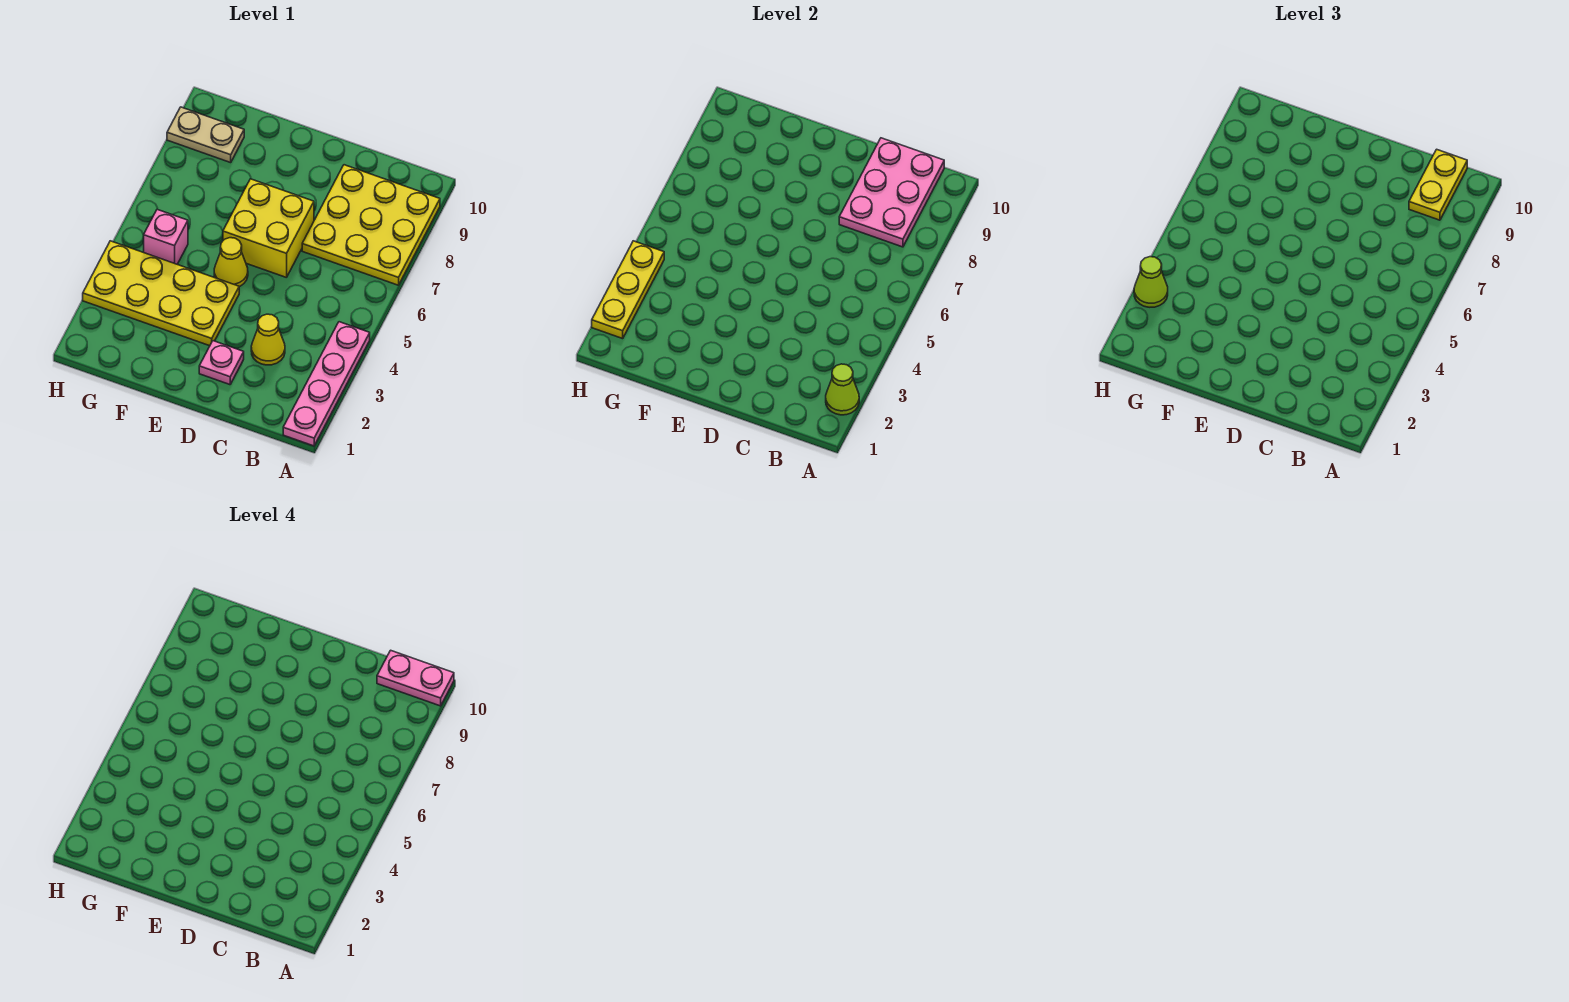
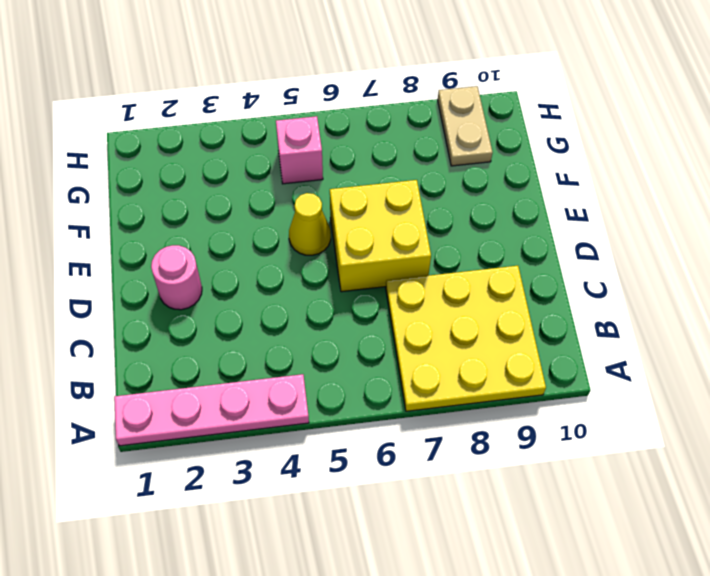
pink 1x1 round brick [151,245,202,310] -> pink 1x1 plate [199,341,244,385]
none -> yellow 1x1 cone [251,314,285,365]
none -> yellow 2x4 plate [83,241,239,346]
none -> lime 1x1 cone [826,364,859,415]

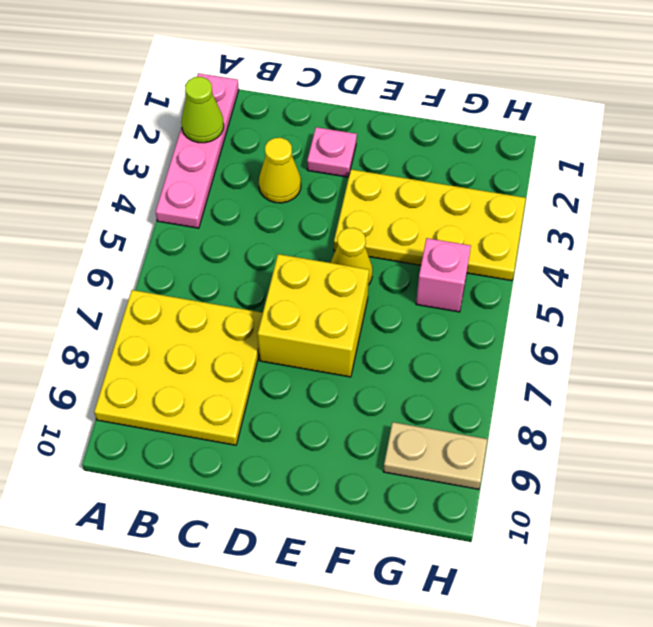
none -> pink 2x3 plate [839,138,944,247]
none -> yellow 1x3 plate [592,241,664,339]
none -> yellow 1x2 plate [1409,149,1467,220]

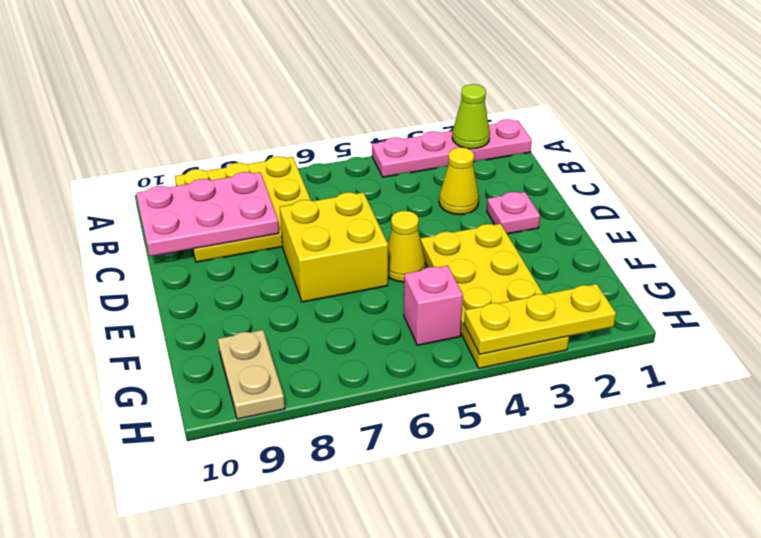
none -> yellow 1x2 plate [1409,149,1467,220]
none -> lime 1x1 cone [1134,257,1168,307]
none -> pink 1x2 plate [377,650,454,706]

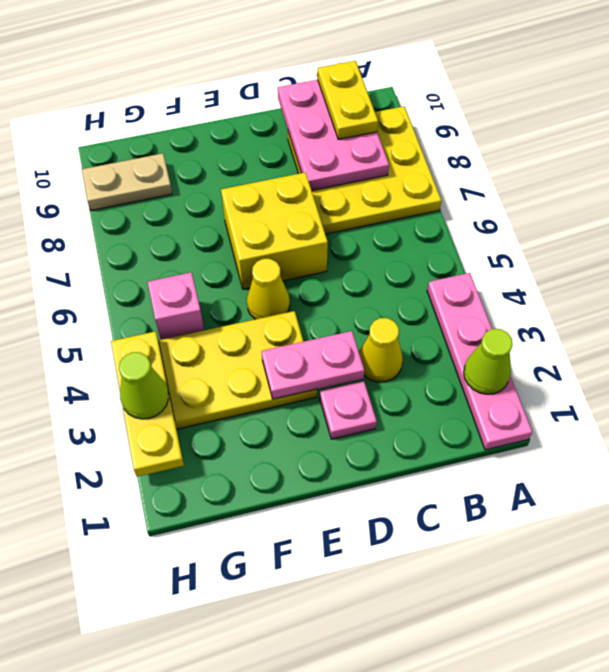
pink 1x2 plate [262,331,364,399] -> pink 1x2 plate moved to [377,650,454,706]

